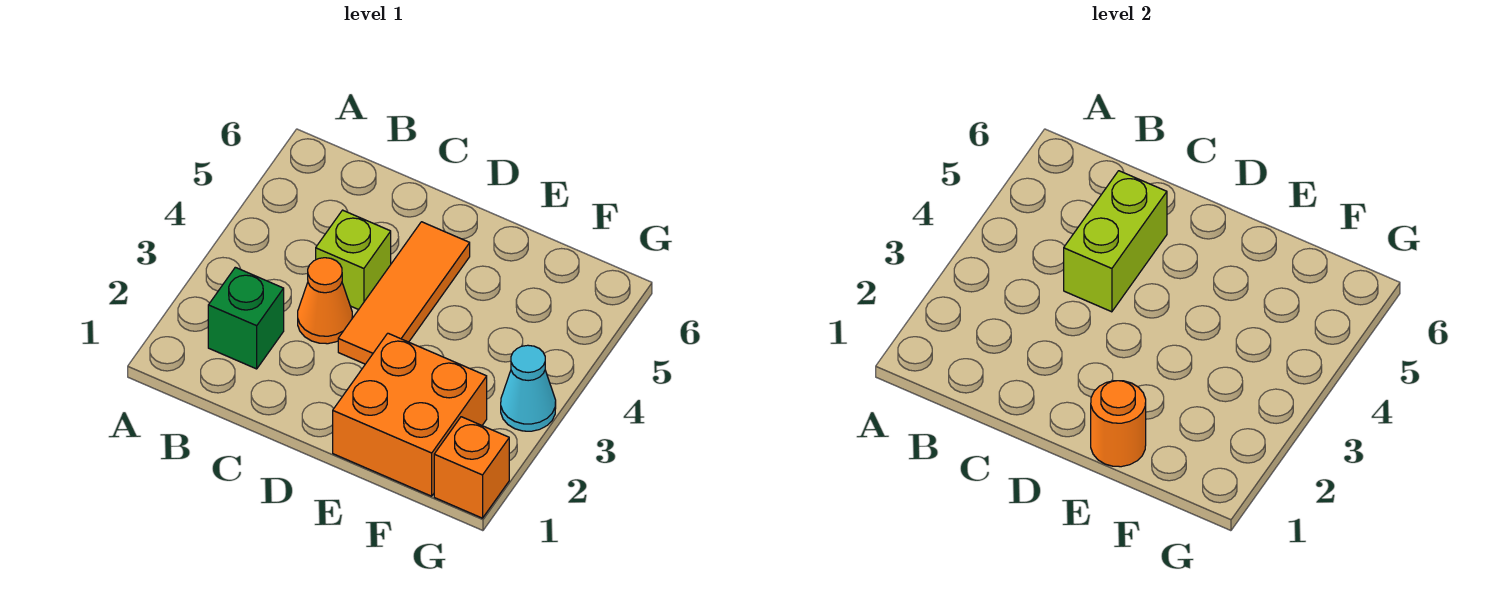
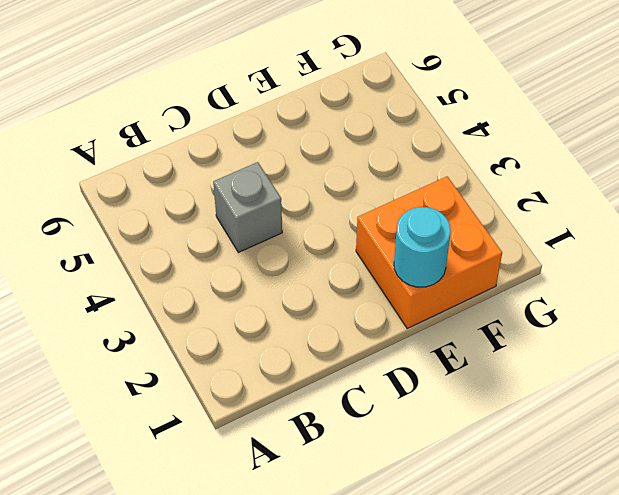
grey 1x1 brick [213,162,282,253] -> lime 1x1 brick [316,210,391,310]
cyan 1x1 round brick [394,207,451,287] -> orange 1x1 round brick [1091,381,1146,467]
none -> green 1x1 brick [208,267,284,369]
none -> orange 1x1 cone [298,258,352,344]

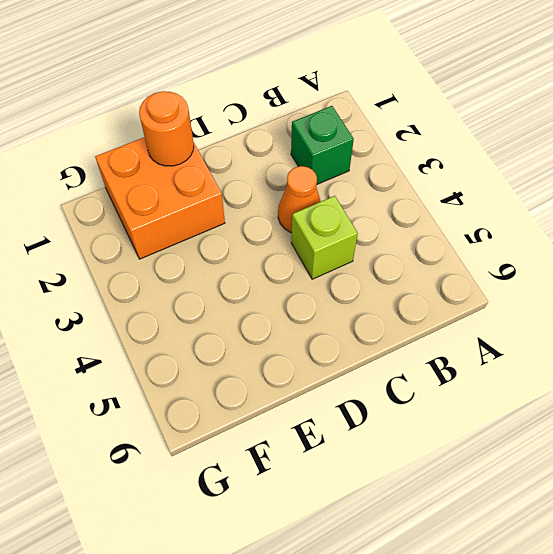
none -> orange 1x3 tile [338,222,470,364]
none -> orange 1x1 brick [434,417,509,518]

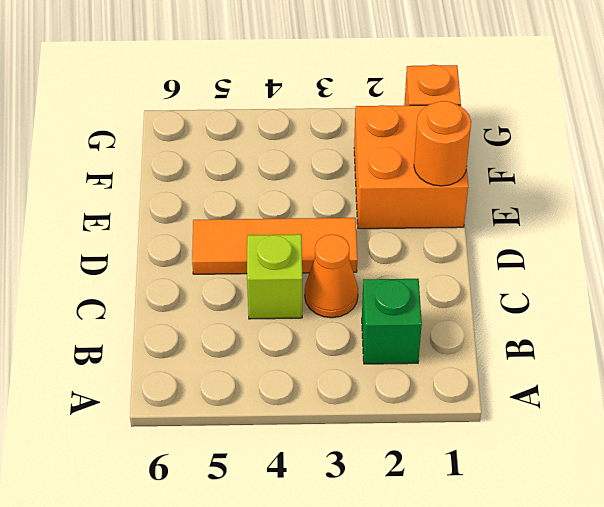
none -> cyan 1x1 cone [501,345,556,431]
none -> lime 1x2 brick [1064,171,1167,312]

